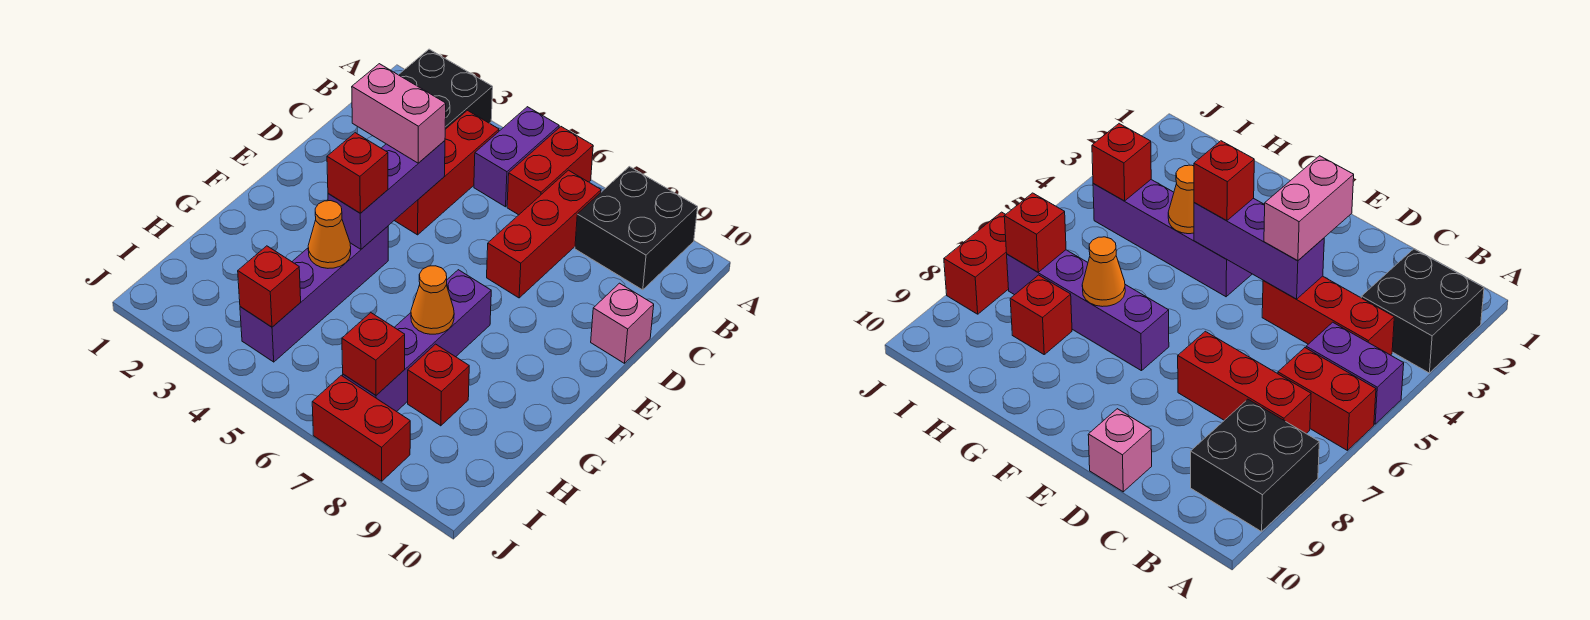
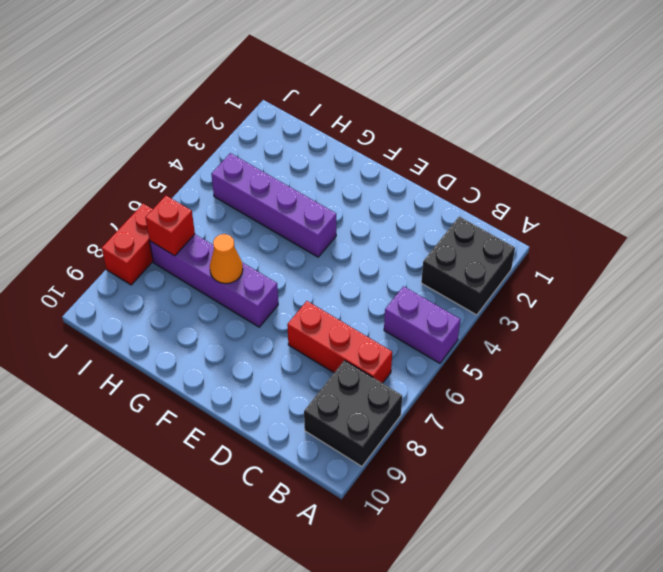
none -> red 1x2 brick [507,127,593,215]
none -> red 1x3 brick [394,111,499,235]
none -> pink 1x1 brick [591,283,654,363]

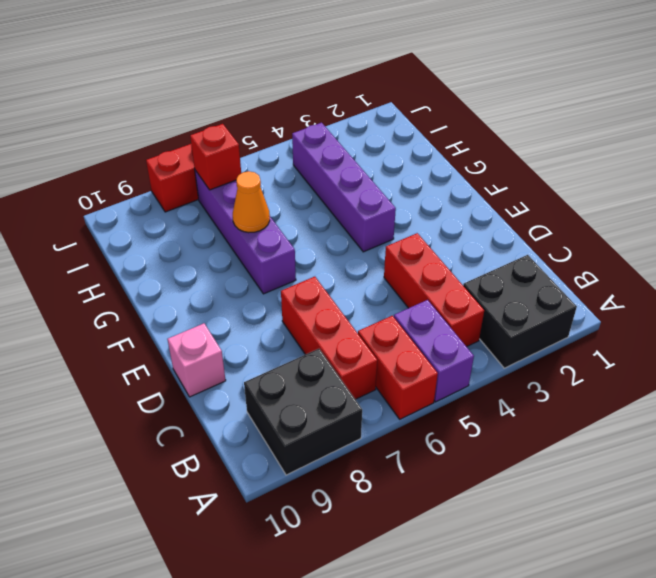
none -> red 1x1 brick [408,344,469,426]
none -> purple 1x3 brick [328,141,445,249]
none -> orange 1x1 cone [308,201,351,268]

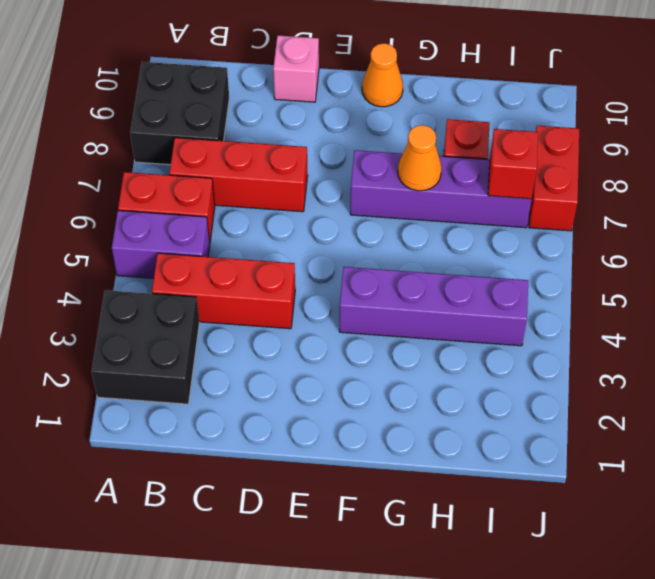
orange 1x1 cone [362,43,403,107] -> orange 1x1 cone moved to [308,201,351,268]
none -> purple 1x3 brick [328,141,445,249]
none -> red 1x1 brick [238,246,301,327]
none -> pink 1x2 brick [352,64,446,163]

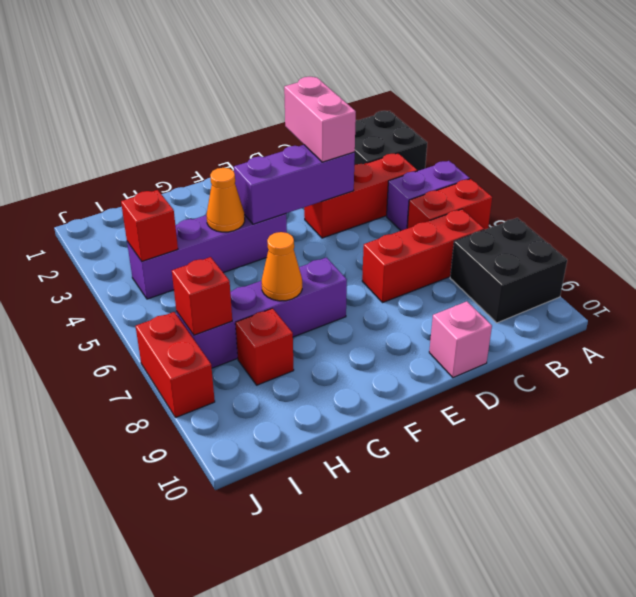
none -> red 1x1 brick [327,133,388,213]

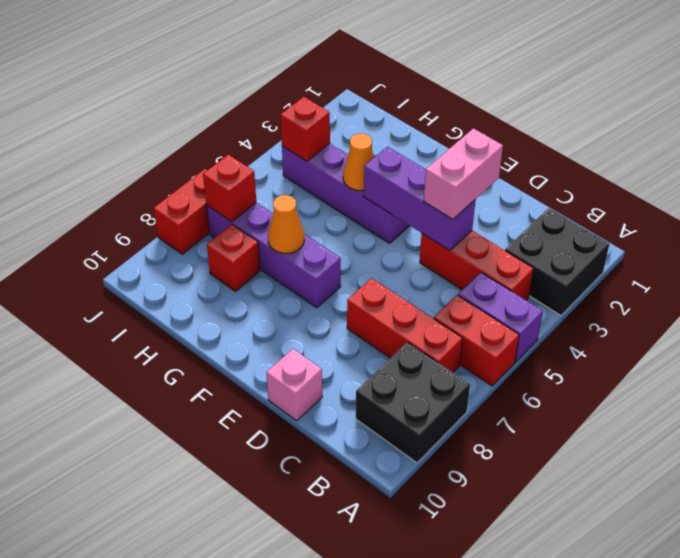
none -> red 1x1 brick [327,133,388,213]

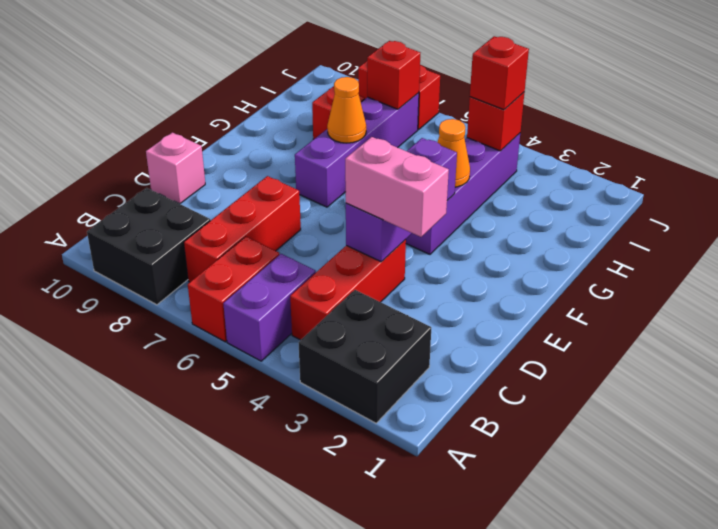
red 1x1 brick [470,36,529,110] -> red 1x1 brick moved to [327,133,388,213]

